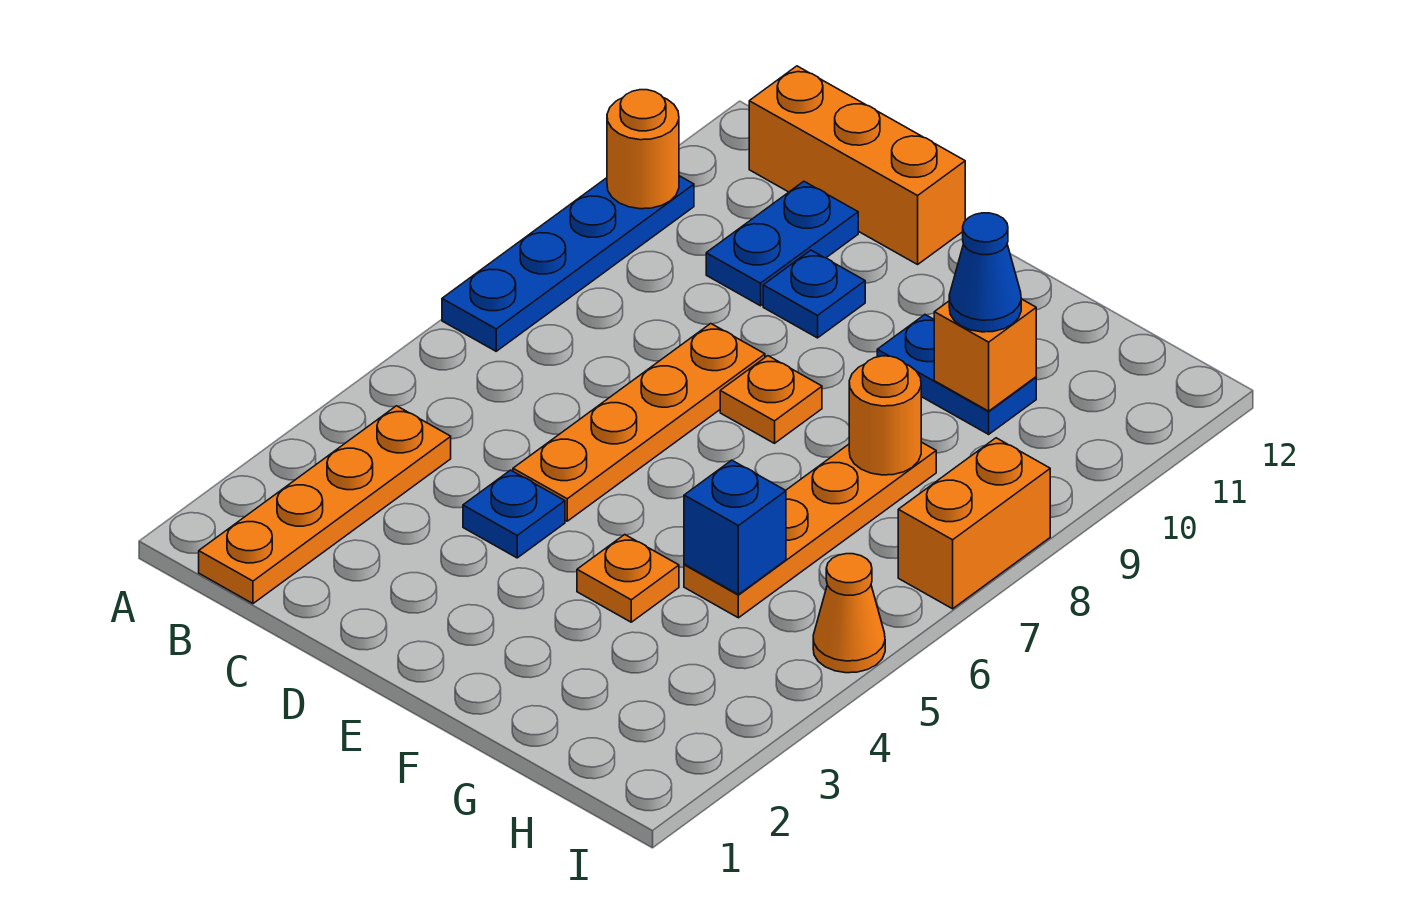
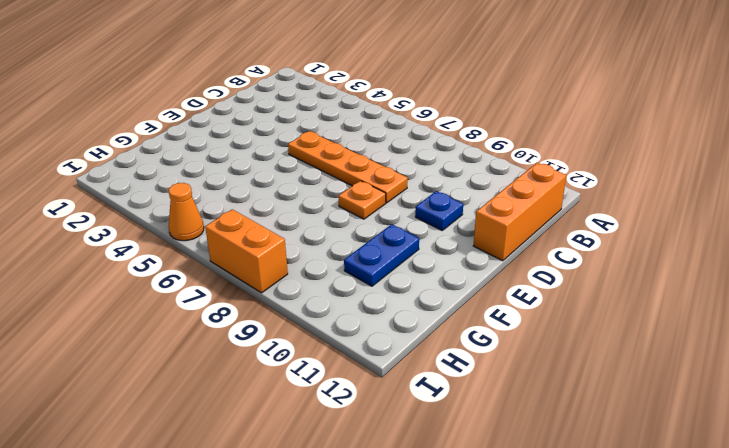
none -> blue 1x4 plate [442,176,694,351]
none -> orange 1x4 plate [199,406,451,604]
none -> blue 1x2 plate [706,181,858,306]

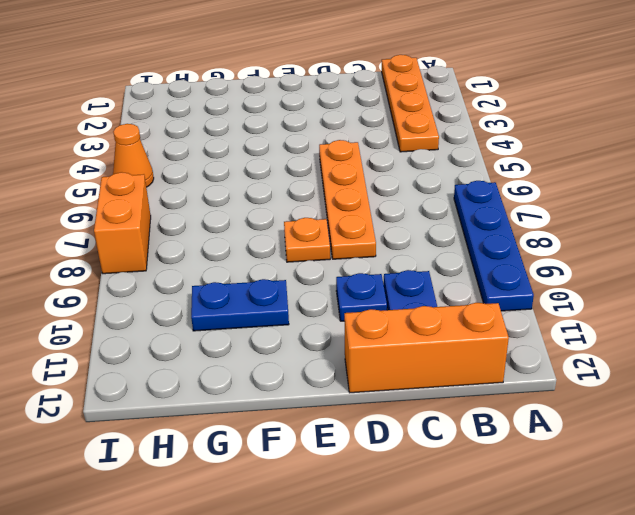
none -> blue 1x1 plate [463,470,565,558]
none -> orange 1x1 plate [577,535,679,622]
none -> orange 1x4 plate [684,442,936,618]

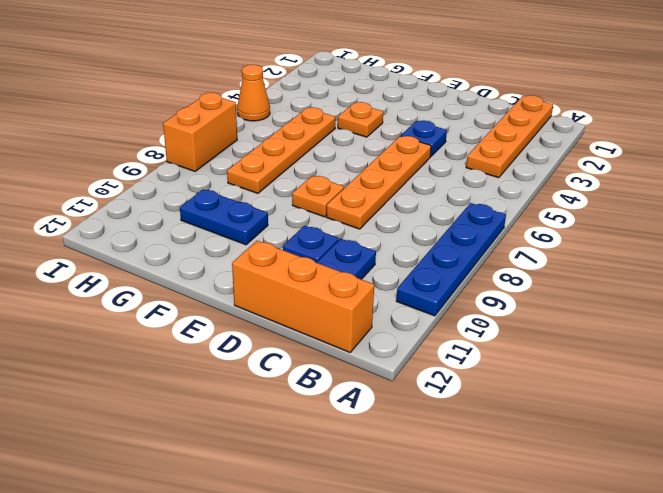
none -> orange 1x1 round brick [607,90,679,209]
none -> blue 1x1 brick [684,460,786,594]
none -> orange 1x1 round brick [849,356,921,475]

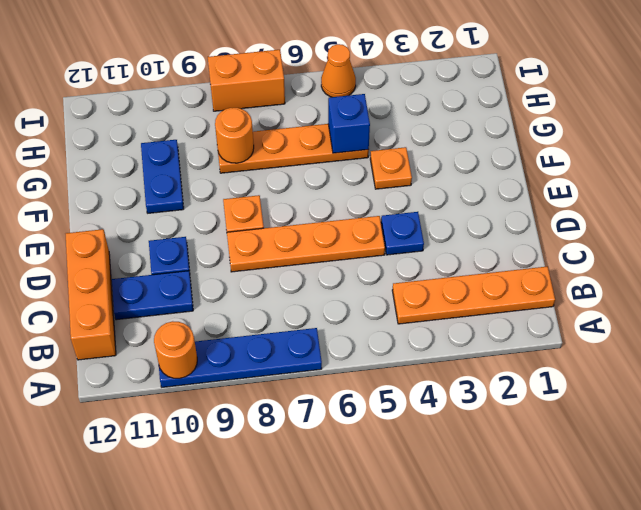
none -> orange 1x1 brick [934,299,1036,411]
none -> blue 1x1 cone [949,213,1021,332]

